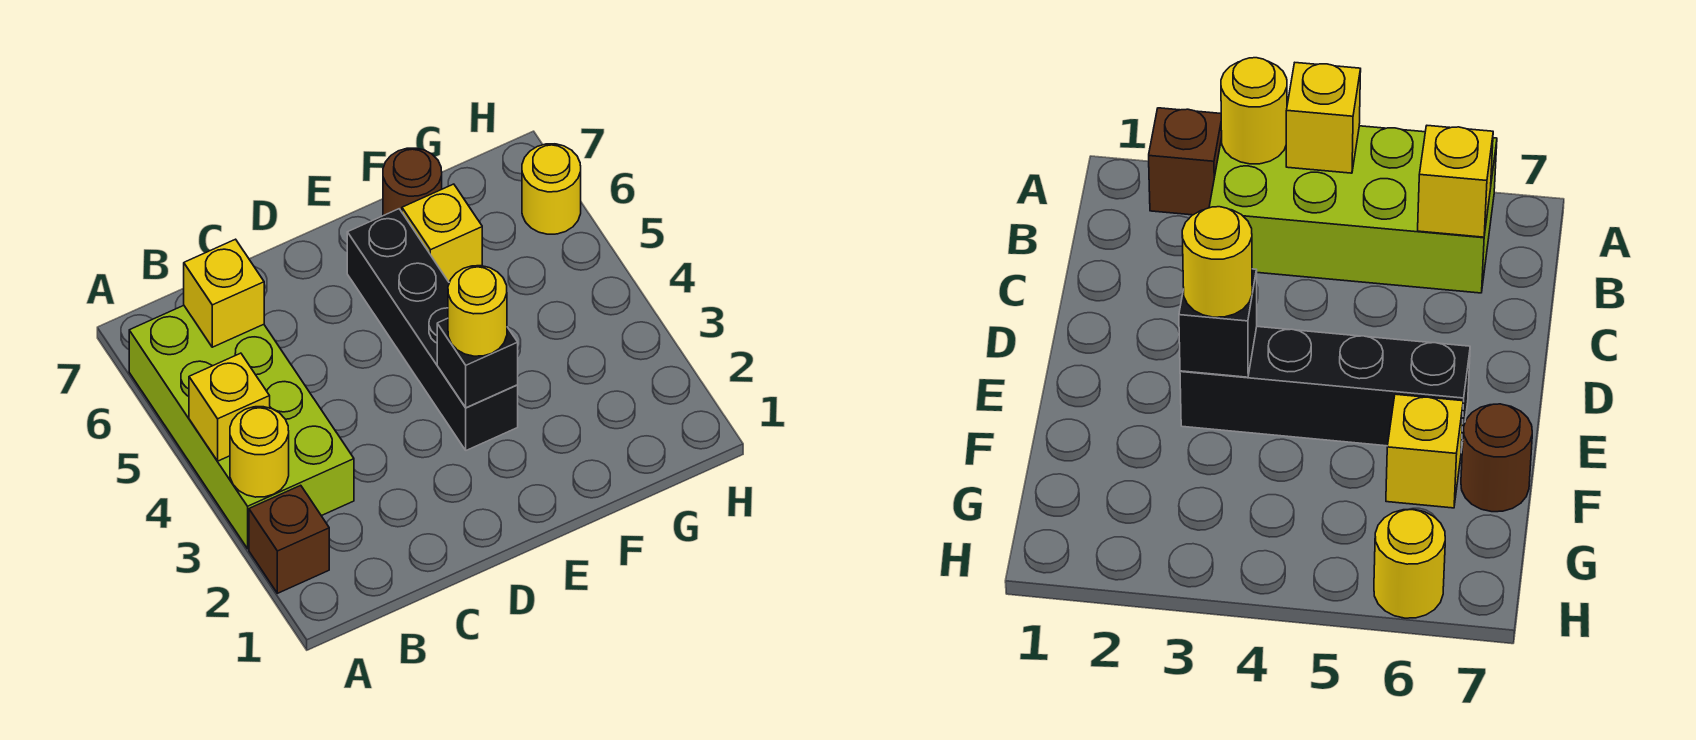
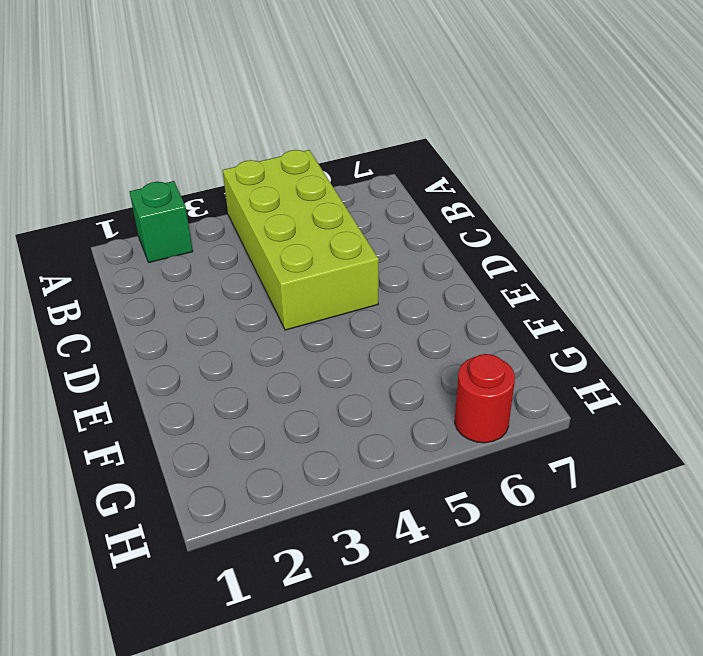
green 1x1 brick [129,181,193,263] -> brown 1x1 brick [249,485,329,593]
lime 2x4 brick [223,150,379,330] -> lime 2x4 brick turned to [129,306,354,549]
red 1x1 round brick [455,354,515,443] -> yellow 1x1 round brick [522,144,581,234]
none -> black 1x4 brick [347,209,518,450]
none -> yellow 1x1 brick [402,184,482,283]

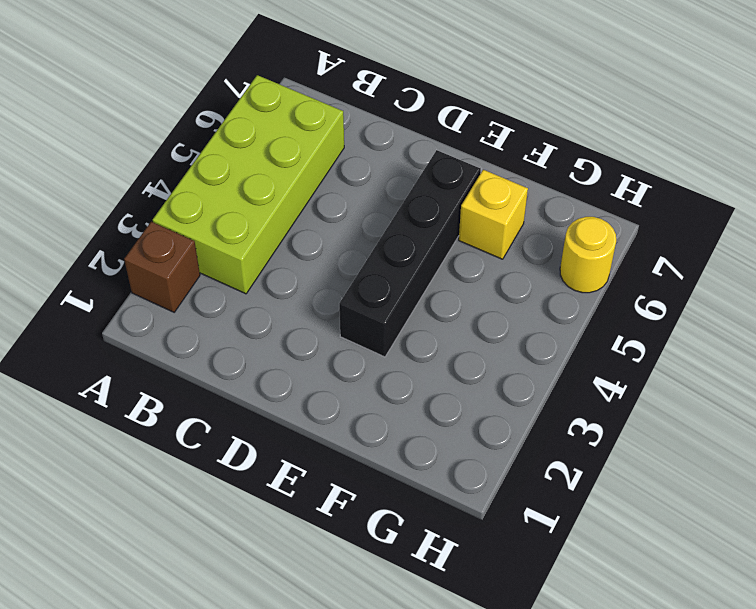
none -> brown 1x1 round brick [383,148,442,216]
none -> yellow 1x1 round brick [230,407,289,497]

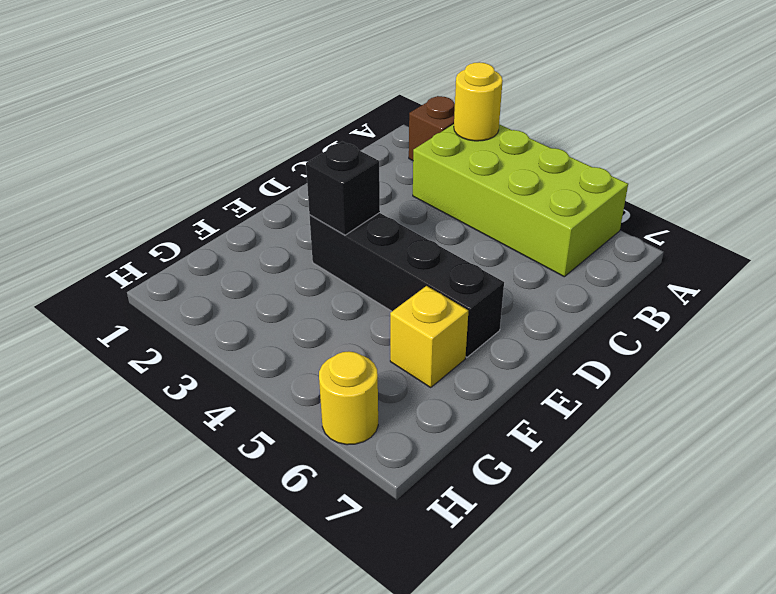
none -> brown 1x1 round brick [383,148,442,216]
none -> yellow 1x1 brick [189,353,270,461]

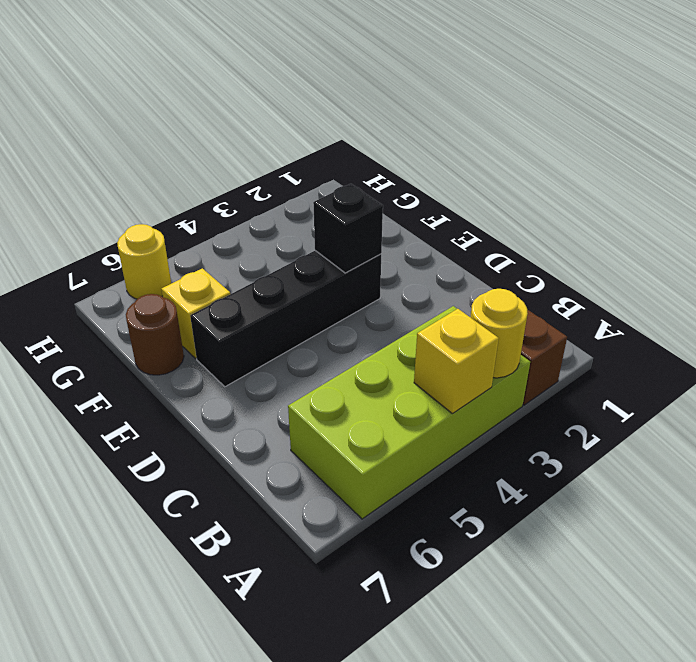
none -> yellow 1x1 brick [184,239,264,347]
none -> yellow 1x1 round brick [448,266,507,356]

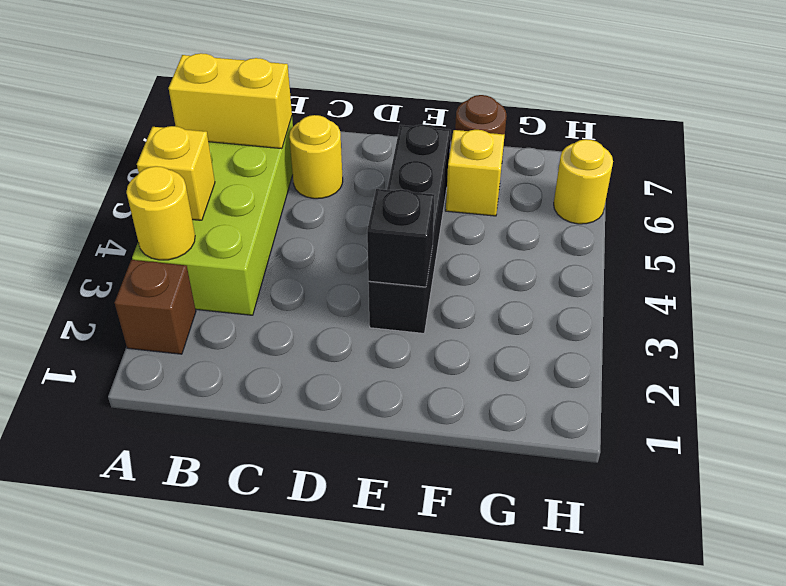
yellow 1x2 brick [169,53,292,149] -> yellow 1x1 brick [184,239,264,347]
yellow 1x1 round brick [289,115,343,199] -> yellow 1x1 round brick moved to [448,266,507,356]

